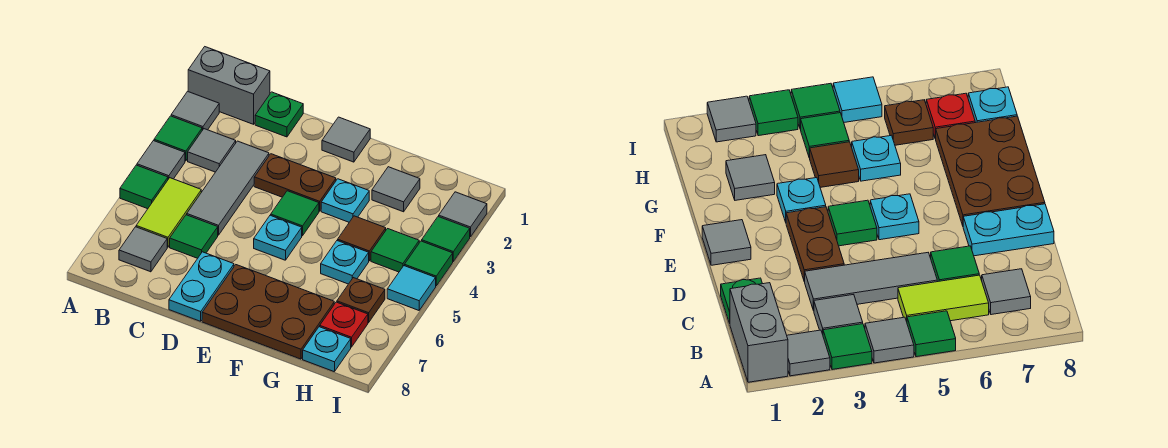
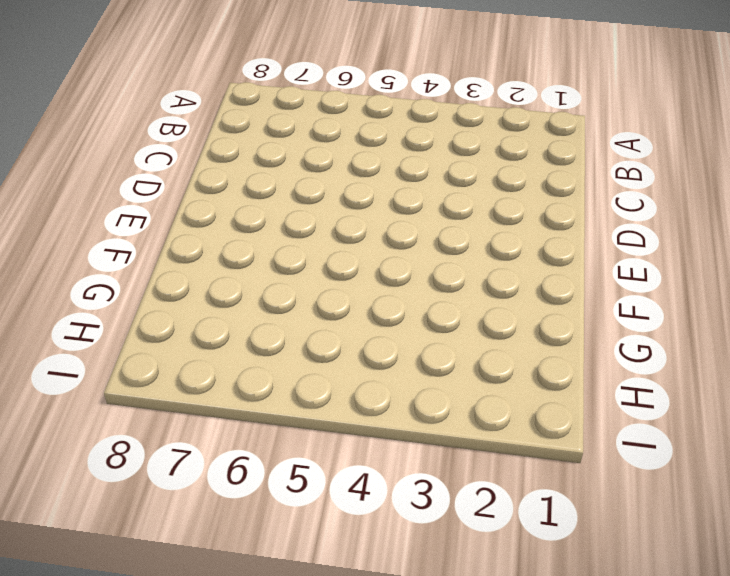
none -> grey 1x2 brick [188,47,270,124]
none -> grey 1x1 tile [171,91,219,130]
none -> green 1x1 tile [154,116,202,161]

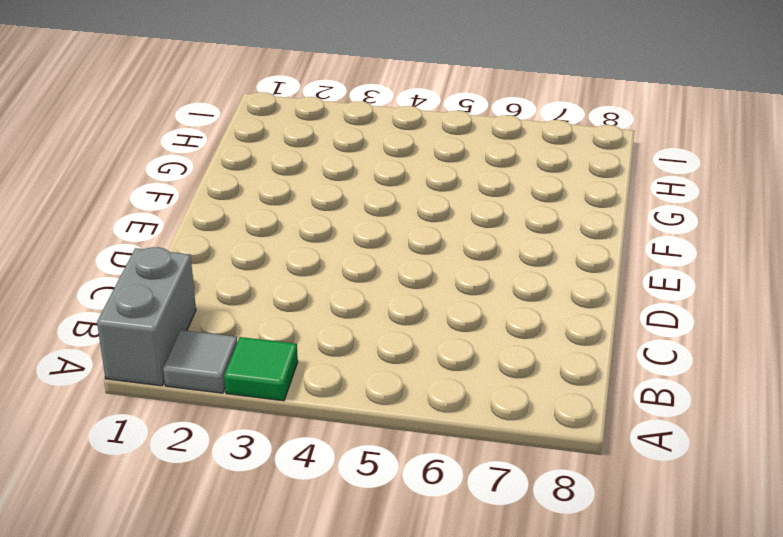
none -> grey 1x1 tile [137,141,185,179]
none -> green 1x1 tile [120,165,168,209]
none -> grey 1x1 tile [188,129,236,172]

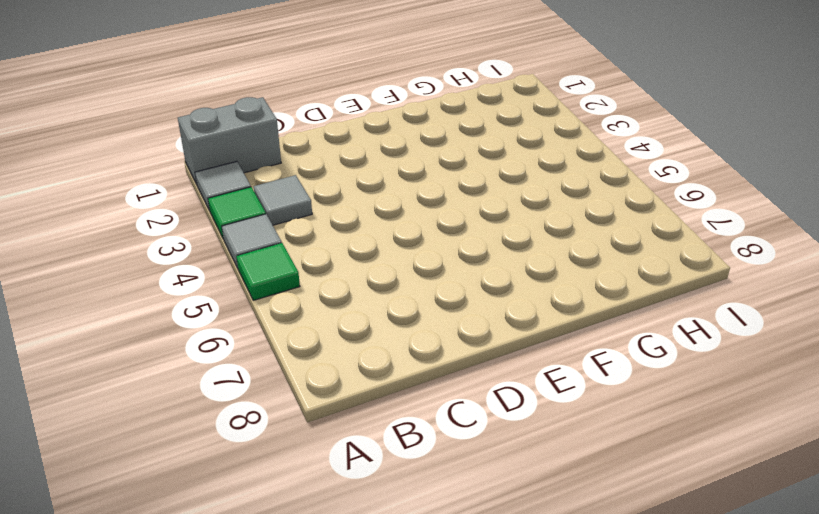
none -> lime 1x2 tile [136,178,201,247]
none -> grey 1x1 tile [119,227,167,272]
none -> green 1x1 plate [255,92,303,137]

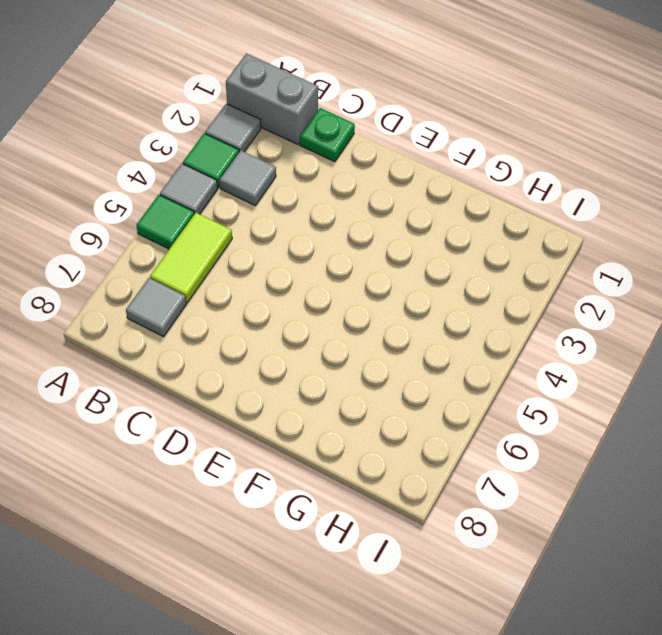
none -> grey 1x3 tile [187,141,269,235]
none -> green 1x1 tile [170,215,218,258]
none -> brown 1x2 plate [254,154,336,211]

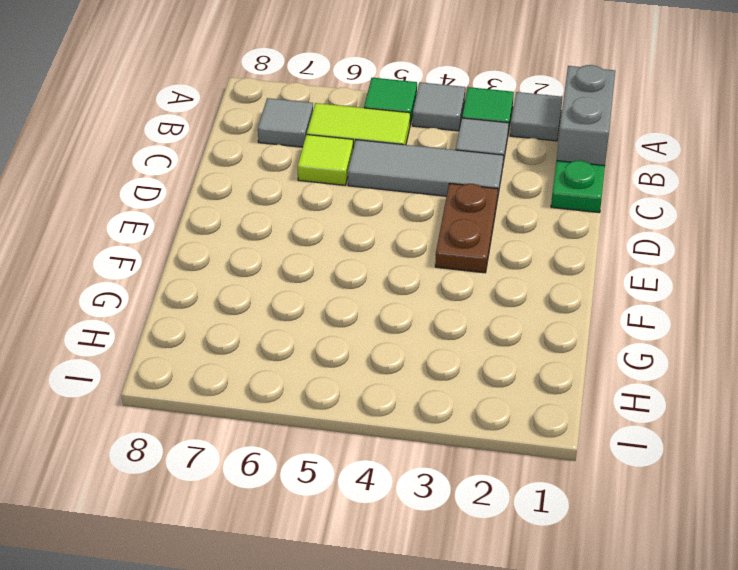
lime 1x1 tile [298,135,353,185] -> green 1x1 tile [170,215,218,258]
none -> cyan 1x2 plate [169,252,234,321]
none -> grey 1x1 tile [322,117,370,162]
none -> green 1x1 tile [271,191,319,236]

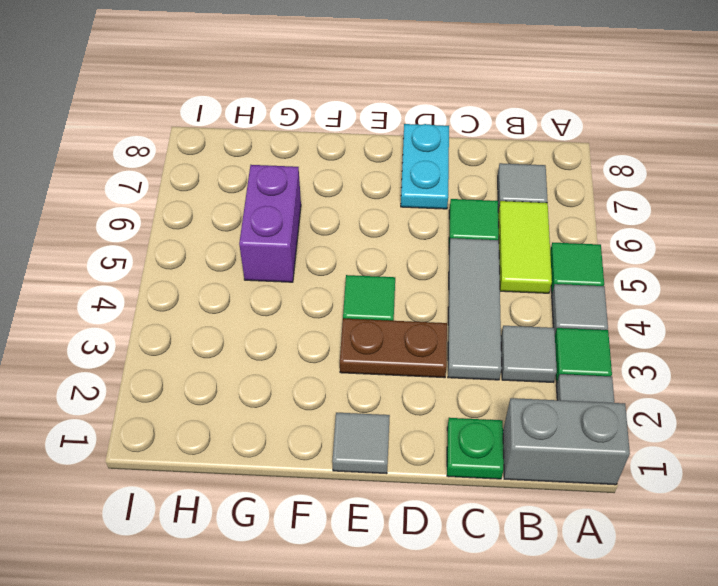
purple 1x2 brick [239,165,301,282] -> cyan 1x1 plate [321,240,369,284]
none -> cyan 1x1 plate [254,215,302,260]
none -> brown 2x3 plate [202,265,334,359]
none -> cyan 1x1 plate [321,179,369,222]

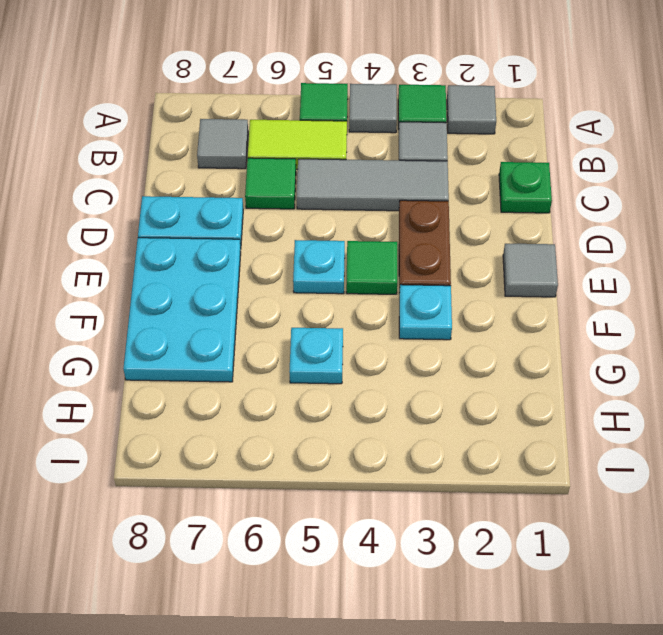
cyan 2x3 plate [123,238,241,382] -> brown 2x3 plate [202,265,334,359]
none -> grey 1x2 brick [188,47,270,124]
none -> grey 1x1 tile [372,167,420,212]
none -> brown 1x1 tile [338,216,386,261]

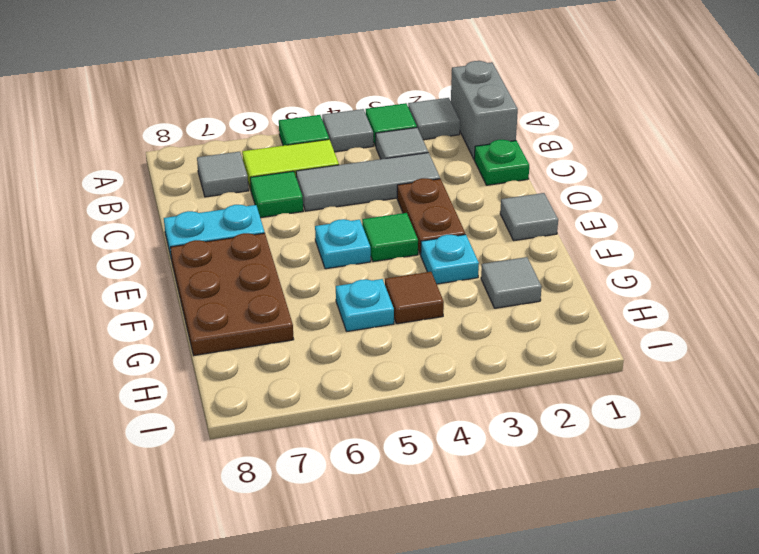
none -> green 1x1 tile [371,229,419,272]
none -> brown 1x1 plate [337,278,385,322]
none -> red 1x1 plate [320,302,368,347]

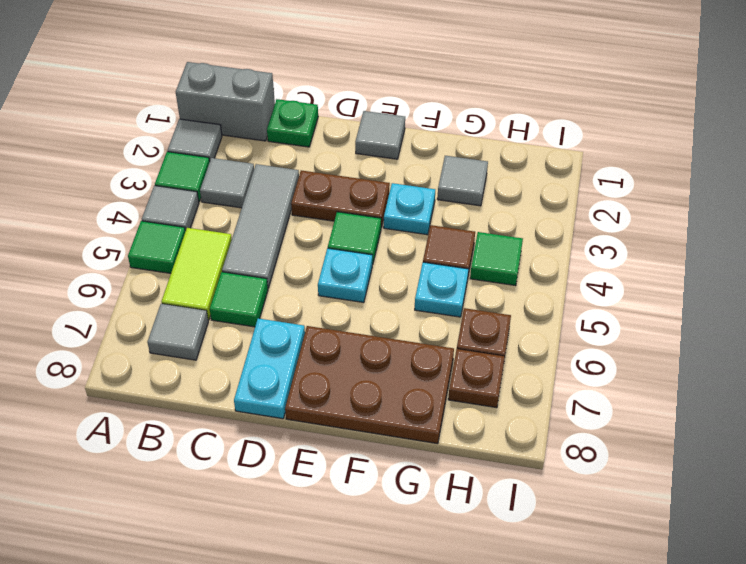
brown 1x1 plate [448,349,505,408] -> red 1x1 plate [320,302,368,347]
none -> cyan 1x1 plate [303,327,351,372]
none -> grey 1x1 tile [439,192,487,237]
none -> green 1x1 tile [422,216,470,261]

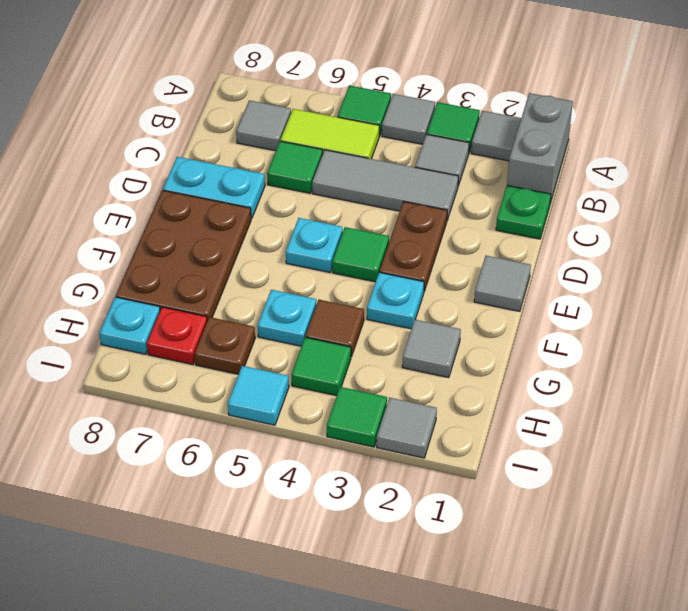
none -> green 1x1 tile [405,241,453,286]

